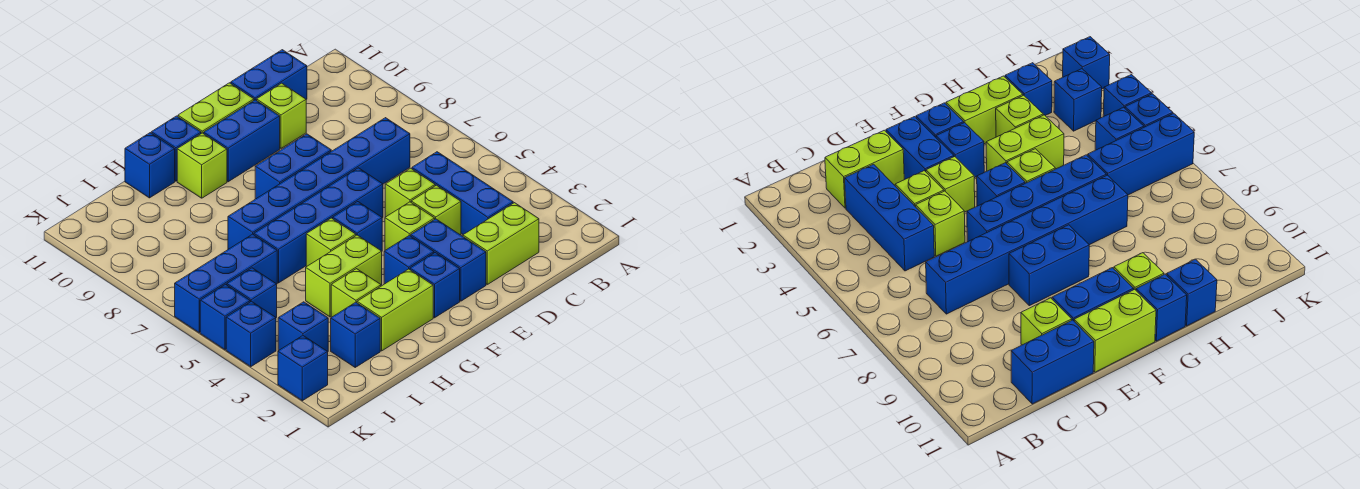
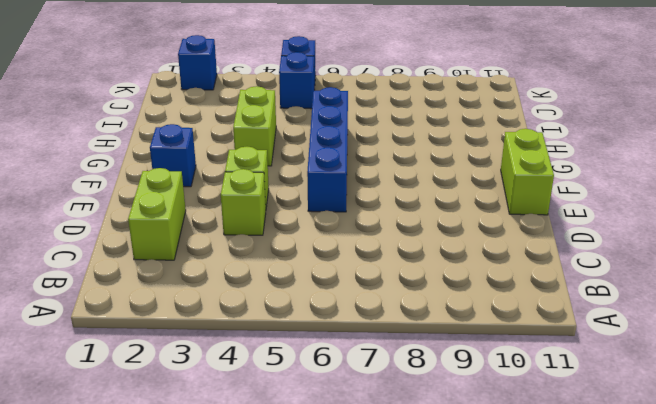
none -> blue 1x3 brick [412,152,513,235]
none -> blue 1x6 brick [228,118,410,249]
none -> blue 1x2 brick [231,50,307,100]
none -> lime 1x1 brick [385,168,435,217]

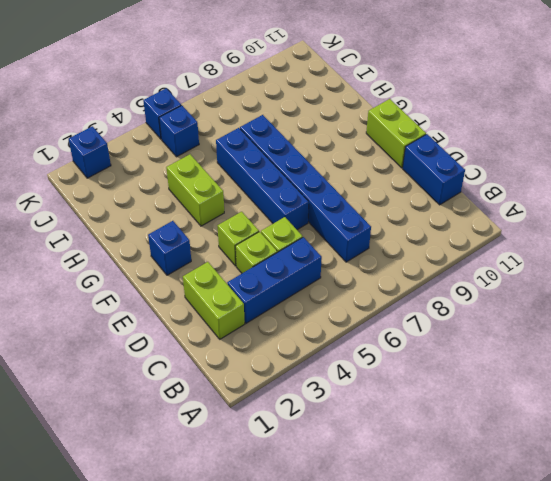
none -> lime 1x1 brick [257,83,306,148]
none -> blue 1x2 brick [411,219,486,301]
none -> blue 1x2 brick [255,134,331,199]
none -> blue 1x2 brick [204,100,280,182]

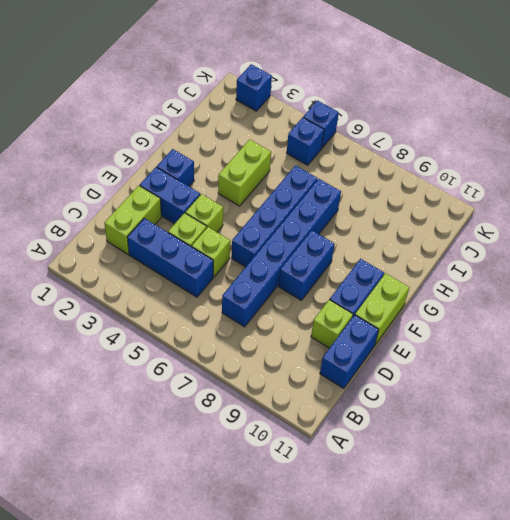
none -> blue 1x1 brick [384,235,434,284]
none -> blue 1x1 brick [333,202,382,251]
none -> lime 1x2 brick [357,269,433,351]
none -> lime 1x1 brick [306,218,356,267]

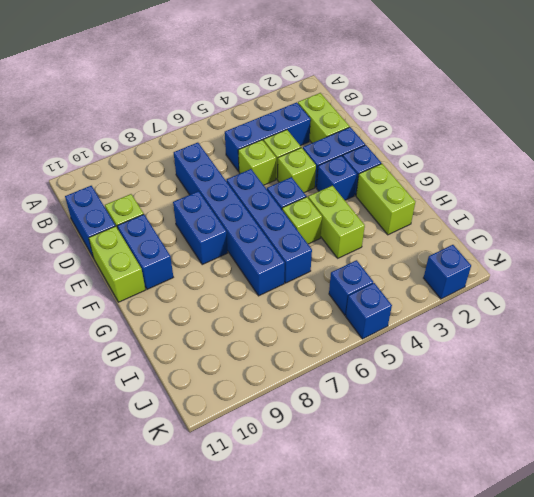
none -> lime 1x1 brick [177,133,227,198]
none -> blue 1x1 brick [151,116,201,181]
none -> lime 1x1 brick [331,269,381,317]
none -> blue 1x1 brick [125,133,175,198]

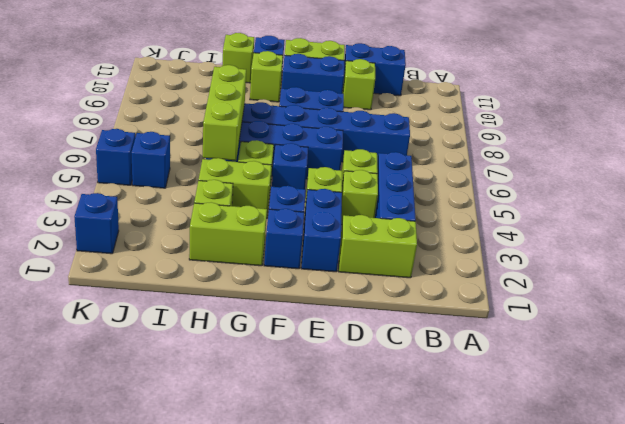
lime 1x3 brick [203,65,246,160] -> none
lime 1x1 brick [222,33,254,83] -> blue 1x1 brick [125,133,175,198]
none -> blue 1x1 brick [331,302,380,367]
none -> blue 1x3 brick [175,234,277,333]
none -> blue 1x1 brick [278,302,328,352]
none -> blue 1x1 brick [226,301,276,367]

